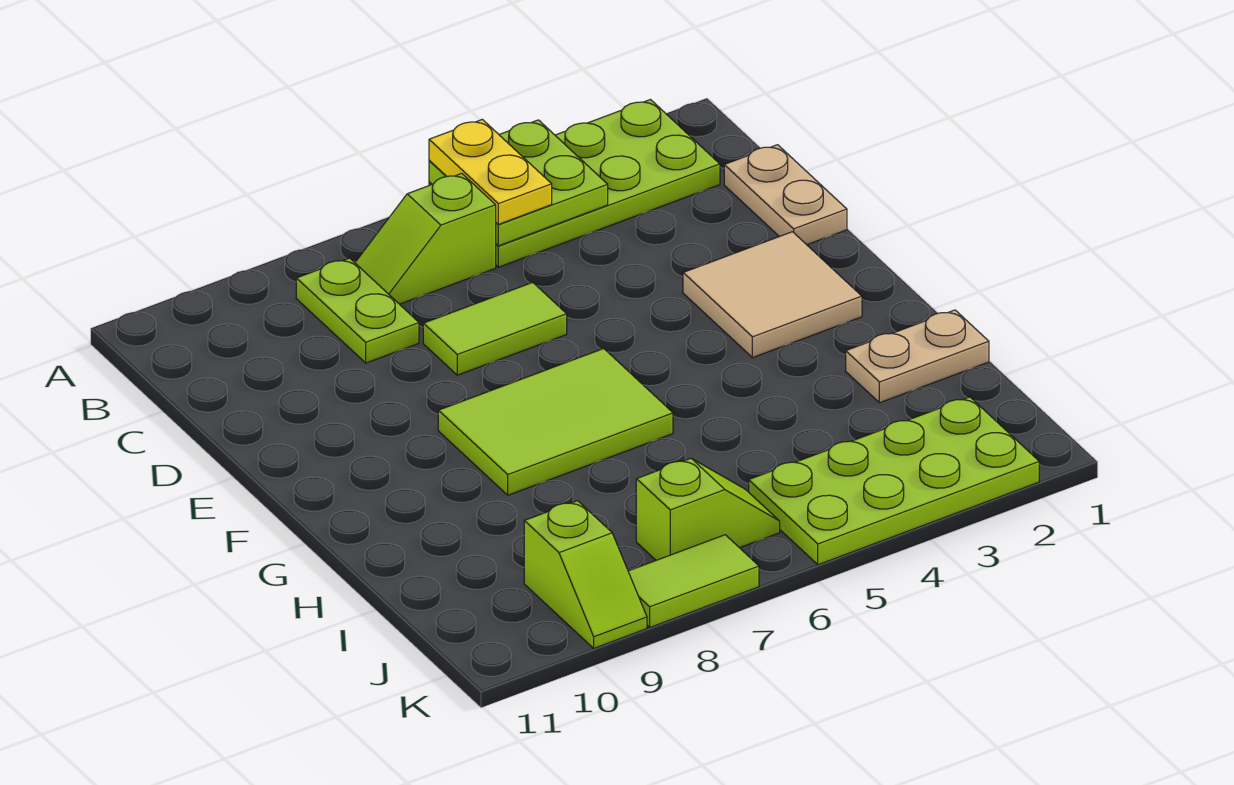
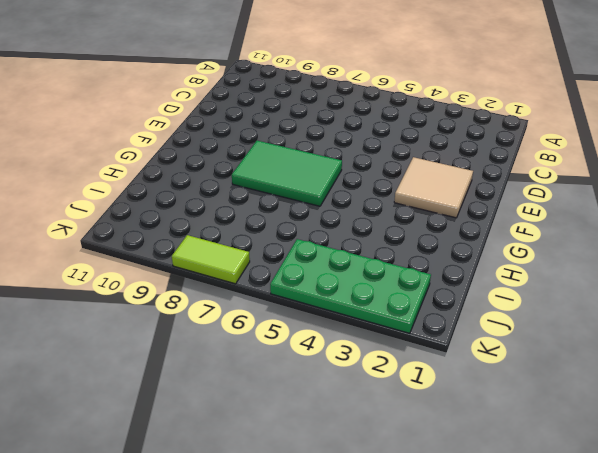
green 2x3 tile [232,141,342,206] -> lime 2x3 tile [438,349,673,495]
green 2x4 plate [270,239,431,333] -> lime 2x4 plate [749,397,1039,565]
none -> lime 2x4 plate [429,100,720,267]
none -> lime 1x2 slope [355,173,496,304]
none -> lime 1x2 plate [296,258,419,363]

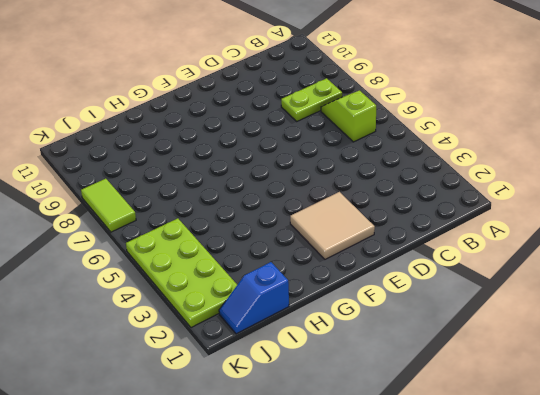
blue 1x2 slope [219,262,289,334] -> none
none -> lime 2x4 plate [429,100,720,267]
none -> tan 1x2 plate [724,145,847,245]
none -> lime 1x2 tile [423,282,567,375]

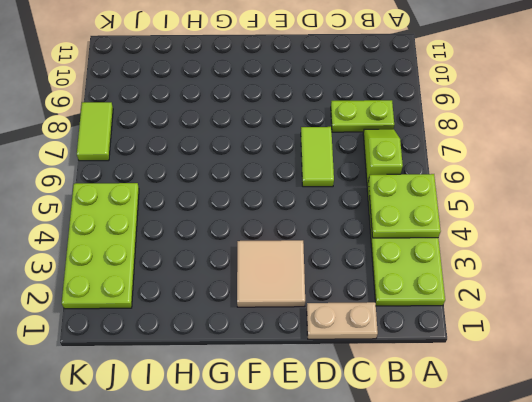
none -> lime 2x3 tile [438,349,673,495]
none -> tan 1x2 plate [846,310,989,403]
none -> lime 1x2 slope [636,458,780,560]

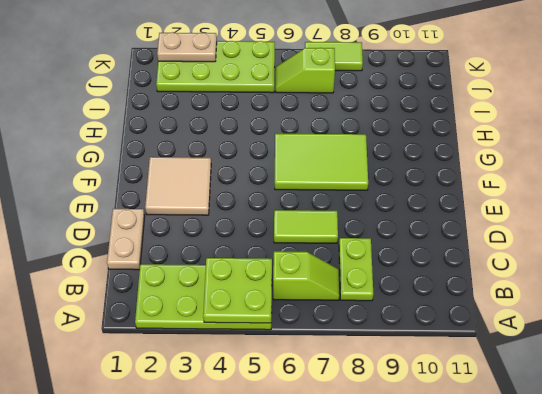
tan 1x2 plate [157,32,217,62] -> tan 1x2 plate moved to [846,310,989,403]
none -> lime 1x2 slope [524,501,647,648]
none -> yellow 1x2 plate [429,119,552,224]

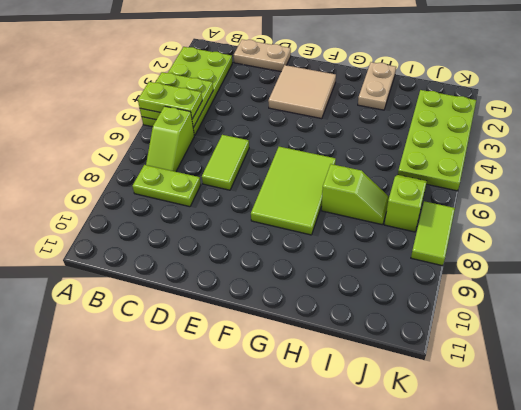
lime 1x2 plate [138,82,202,119] -> yellow 1x2 plate [429,119,552,224]
lime 1x2 slope [322,164,389,225] -> lime 1x2 slope moved to [524,501,647,648]

